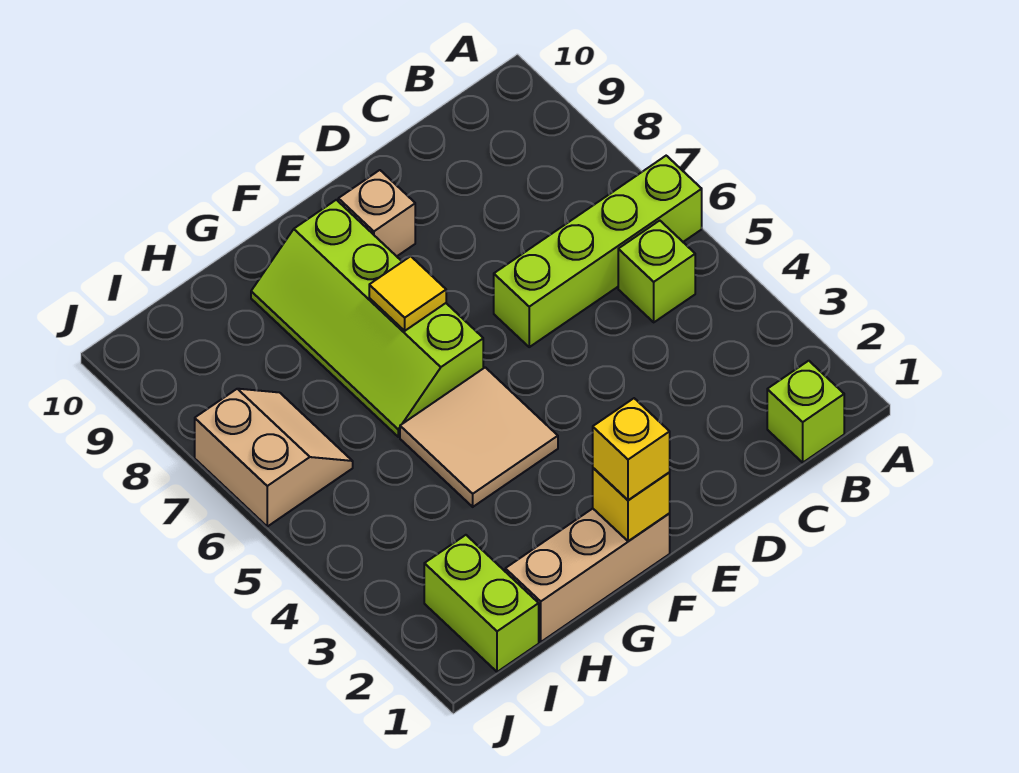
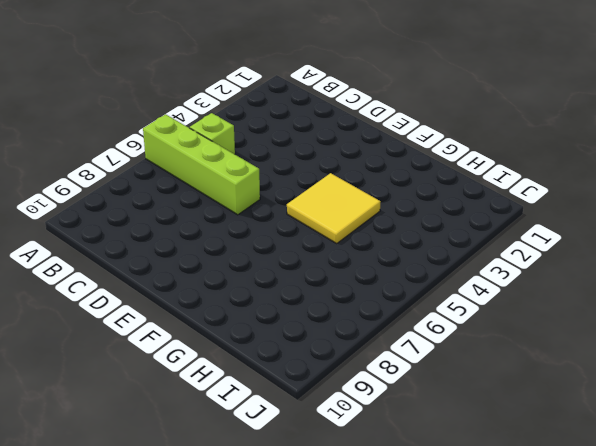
yellow 2x2 tile [287,173,380,243] -> tan 2x2 tile [400,367,558,507]
none -> lime 1x1 brick [767,361,844,463]
none -> tan 1x1 brick [338,170,415,256]
none -> tan 1x3 brick [505,509,670,642]

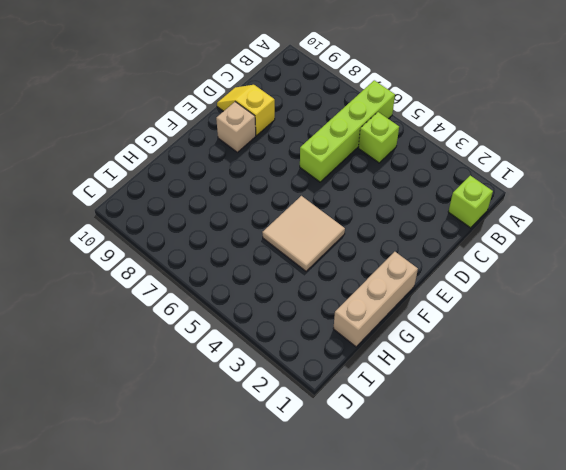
yellow 1x2 slope [217,85,275,135] -> none
none -> lime 2x4 slope [251,200,483,437]
none -> lime 1x2 brick [424,535,539,672]
none -> tan 2x2 slope [195,389,353,526]

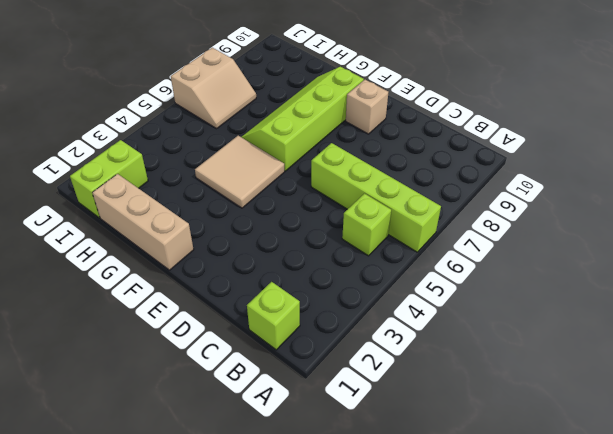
none -> yellow 1x1 brick [593,468,670,541]
none -> yellow 1x1 tile [369,256,446,331]
none -> yellow 1x1 brick [593,398,670,500]

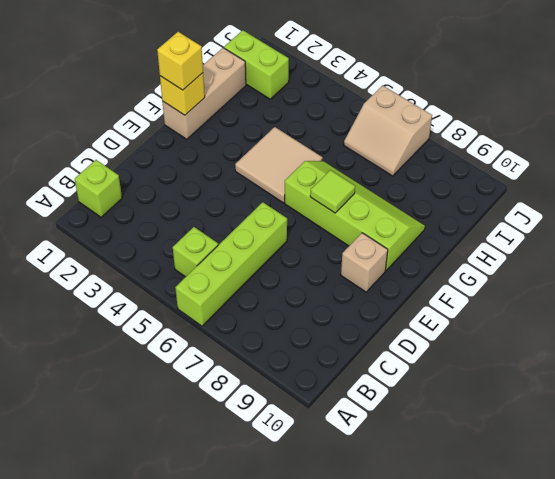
lime 1x1 tile [310,170,355,213] -> yellow 1x1 tile [369,256,446,331]

